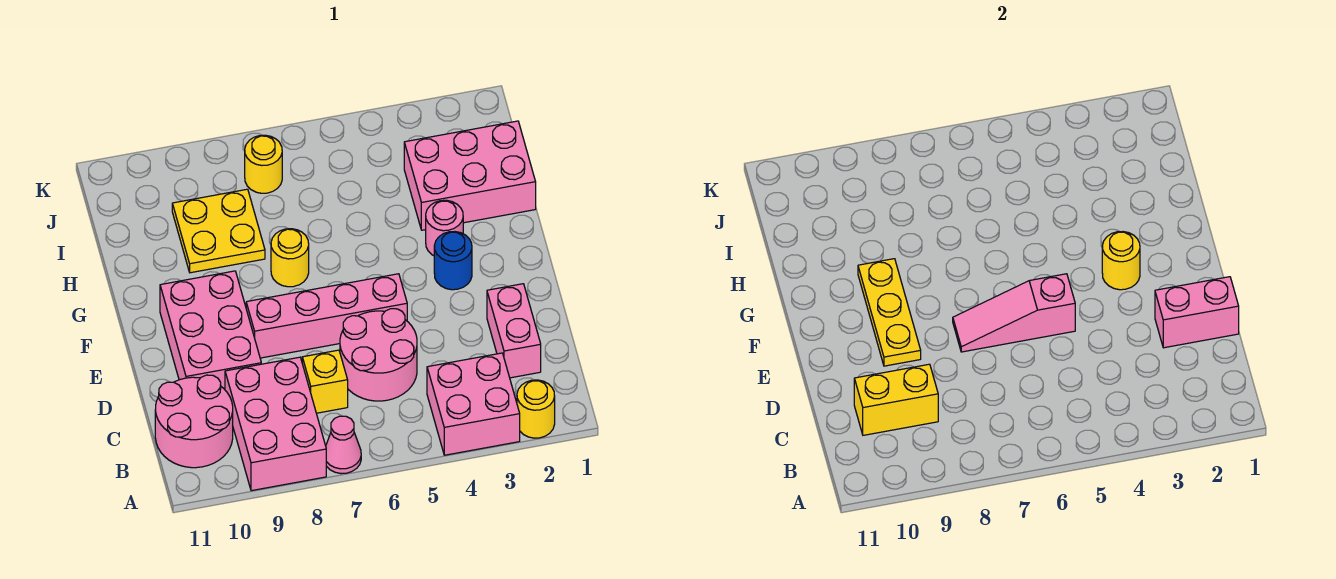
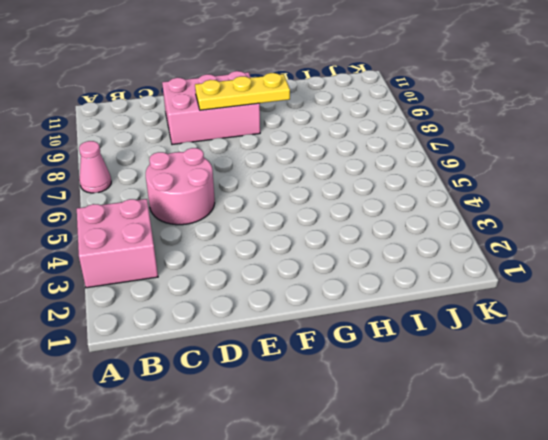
none -> yellow 1x1 round brick [517,380,555,438]
none -> pink 2x3 brick [225,357,326,491]
none -> pink 2x2 round brick [155,375,233,468]

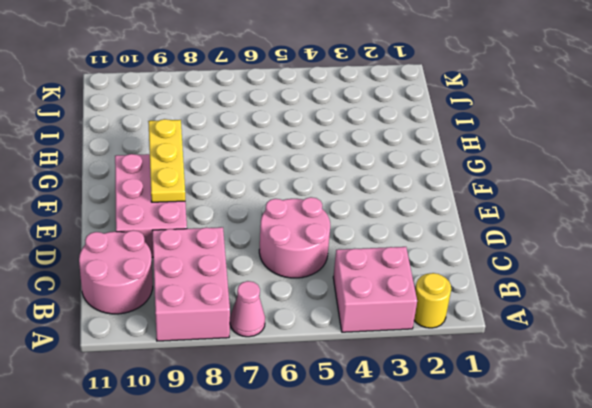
none -> pink 1x2 brick [487,284,541,378]
none -> yellow 1x1 brick [302,350,348,413]
none -> pink 1x4 brick [246,274,407,358]

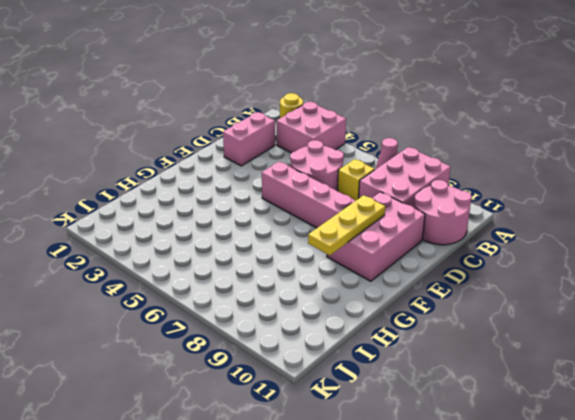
none -> blue 1x1 round brick [434,232,472,290]
none -> pink 1x1 round brick [426,200,463,256]
none -> yellow 1x1 round brick [271,229,309,287]

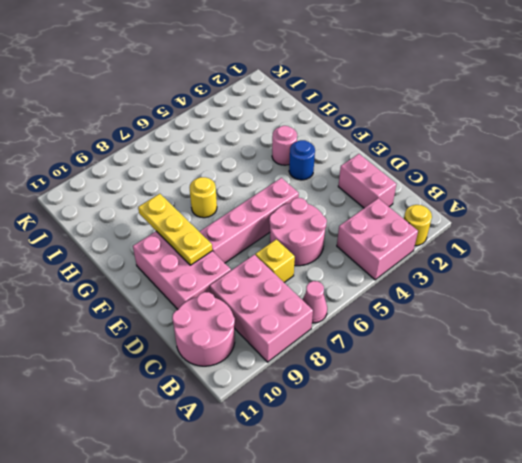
none -> pink 2x3 brick [404,121,536,230]
none -> yellow 2x2 plate [172,189,265,273]
none -> yellow 1x1 round brick [245,135,282,193]

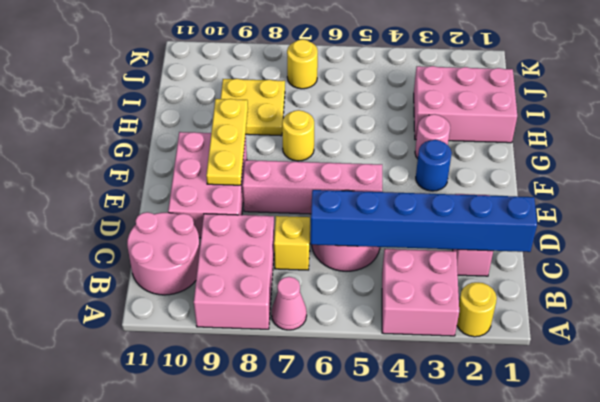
blue 1x6 brick [311,190,537,252] -> none
none -> yellow 1x2 brick [854,364,938,435]
none -> pink 1x2 brick [1155,277,1239,348]
none -> pink 1x3 slope [953,274,1075,352]

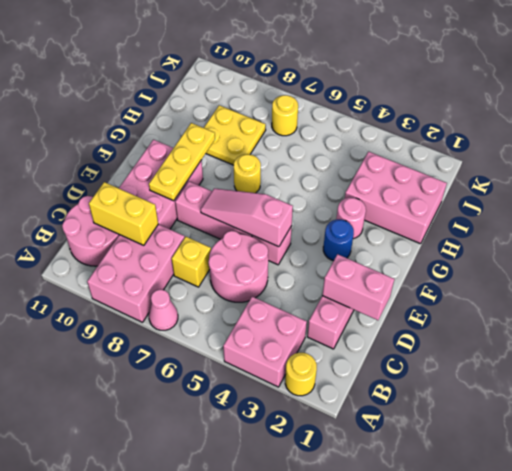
none -> yellow 1x1 round brick [1102,232,1140,290]

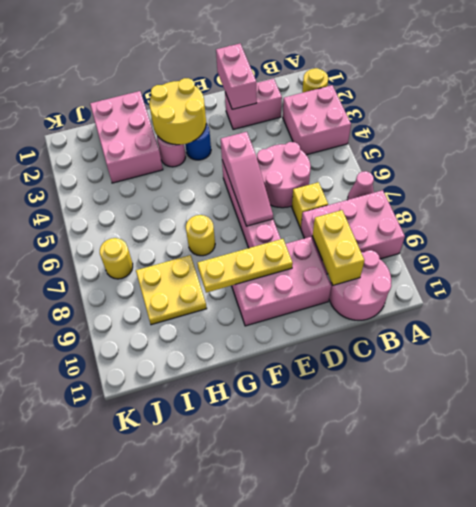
yellow 2x2 round brick [149,78,206,145] -> yellow 1x1 round brick [1102,232,1140,290]

